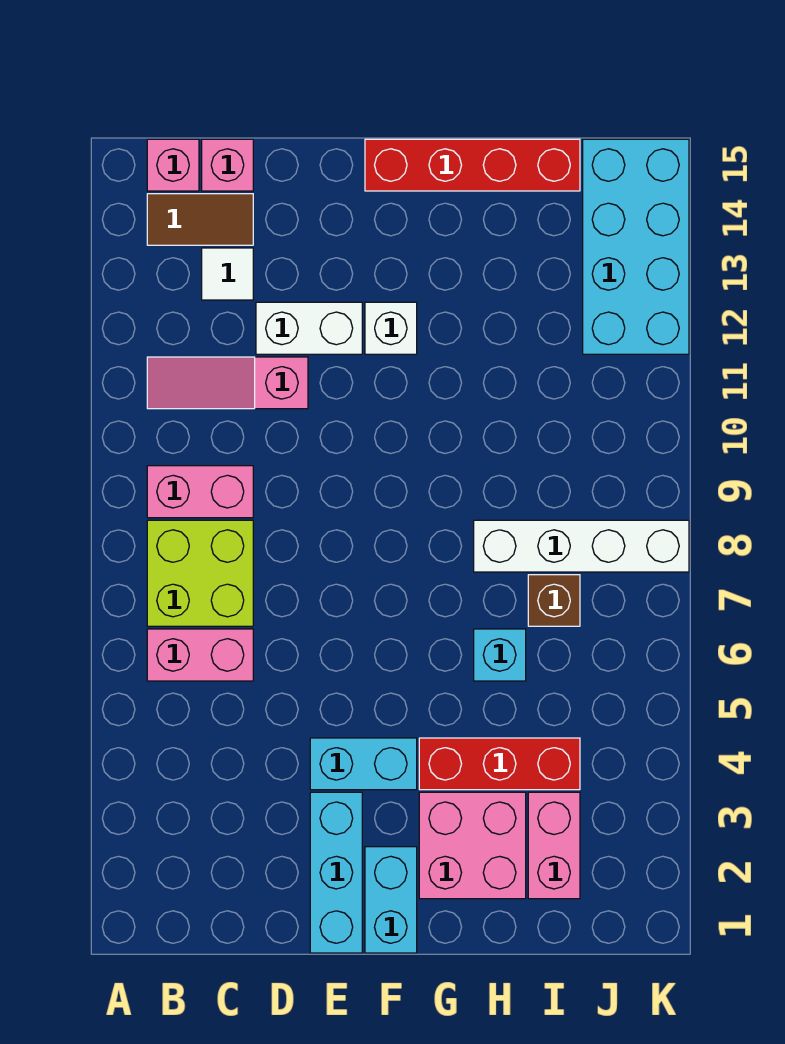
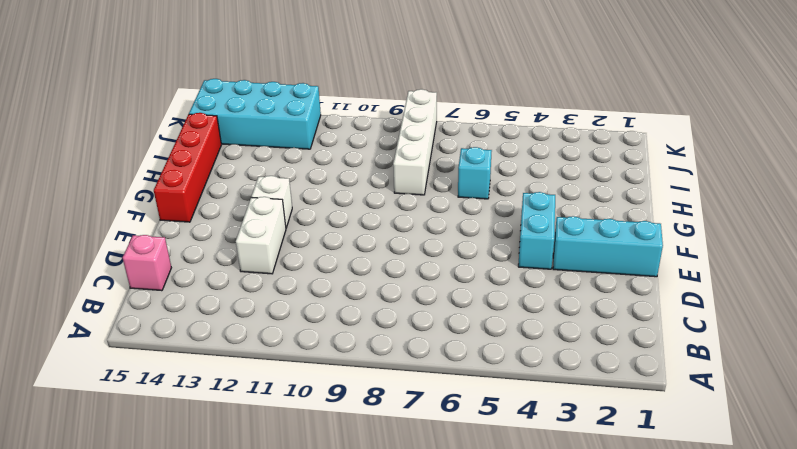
none -> pink 1x2 brick [147,629,253,681]
none -> lime 2x2 brick [147,520,253,626]
none -> pink 1x2 brick [147,466,253,518]

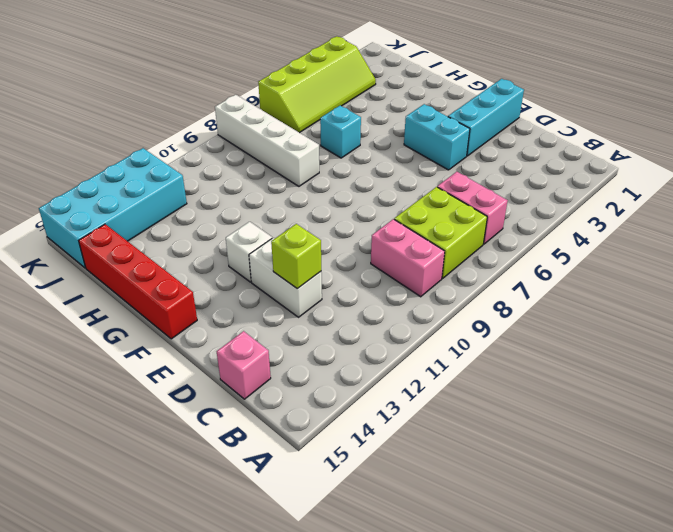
lime 1x1 brick [271,224,321,289] -> none
lime 2x4 slope [258,36,376,133] -> none
none -> pink 1x3 slope [147,357,308,409]
none -> brown 1x2 tile [147,194,253,245]
none -> pink 1x1 brick [147,139,199,191]

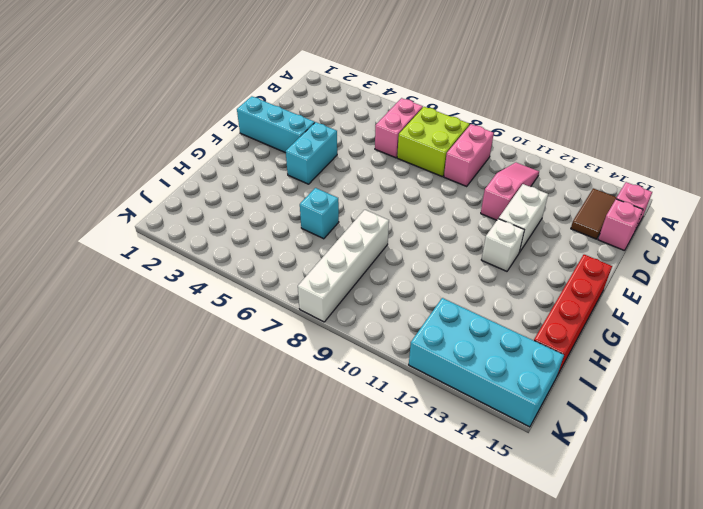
none -> white 1x1 tile [202,248,253,300]
none -> cyan 1x2 brick [365,847,417,953]
none -> pink 2x2 brick [419,792,526,899]

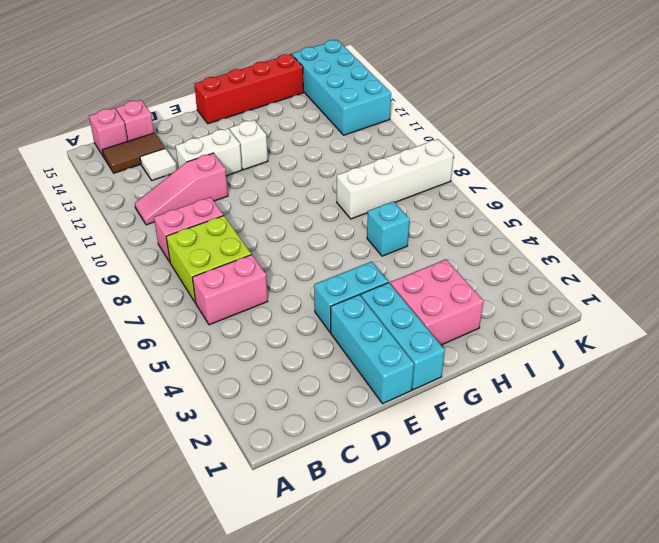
cyan 1x3 brick [361,283,445,390] -> cyan 1x2 brick [365,847,417,953]
none -> red 1x3 brick [419,738,580,790]
none -> pink 1x2 brick [528,792,580,899]
none -> brown 1x1 brick [528,575,580,626]

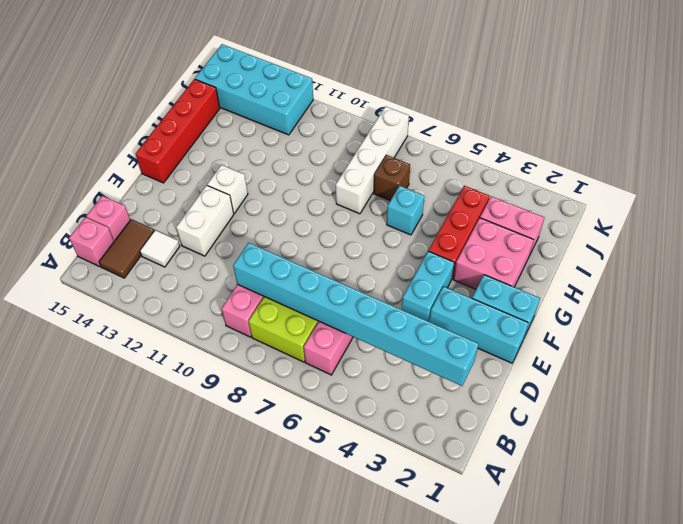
cyan 1x8 brick [233,243,478,386] -> none
none -> pink 1x3 slope [147,357,308,409]

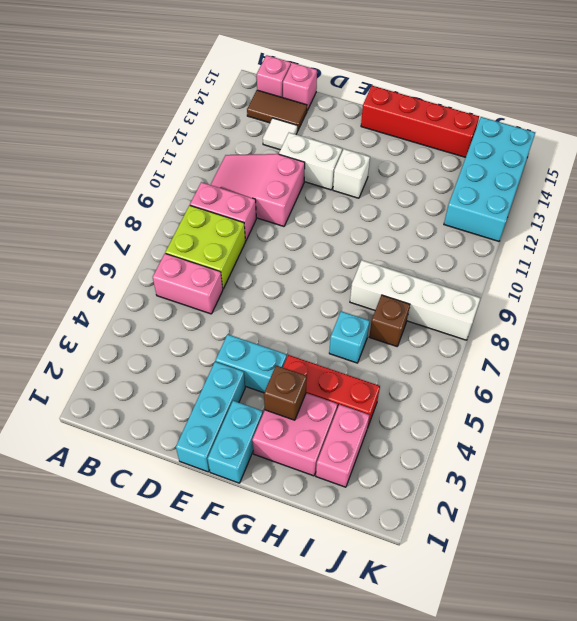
pink 2x3 slope [211,154,305,226] -> pink 1x3 slope [147,357,308,409]
brown 1x1 brick [264,365,307,420] -> none

